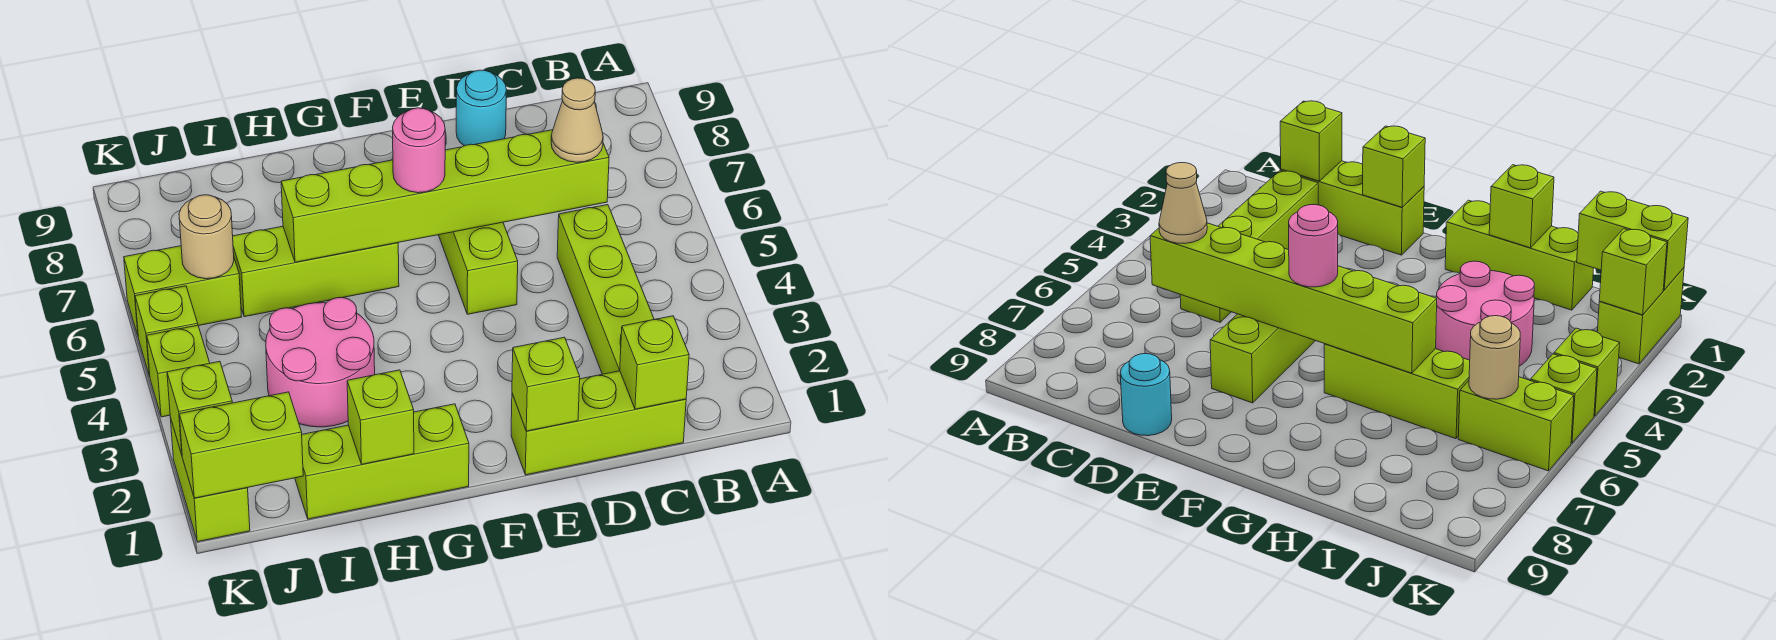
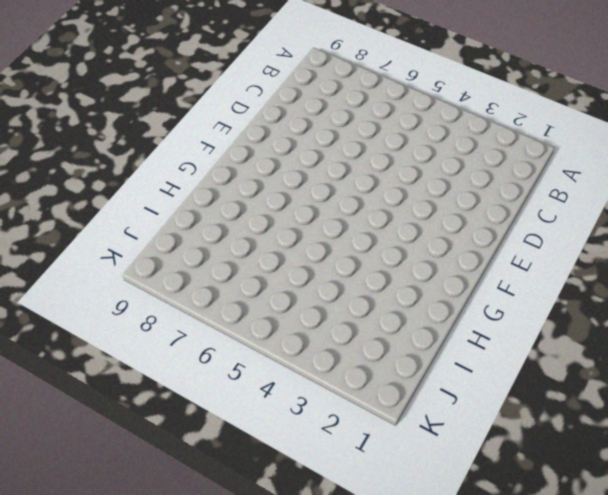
none -> lime 1x3 brick [511,371,686,475]
none -> lime 1x4 brick [557,205,654,374]
none -> cyan 1x1 round brick [456,70,506,146]

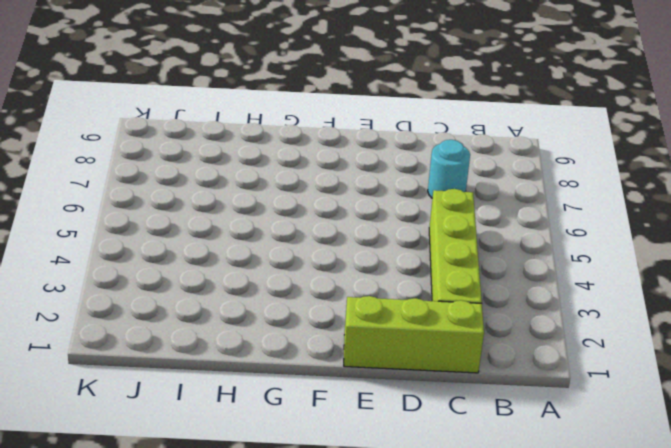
cyan 1x1 round brick [428,140,470,198] -> cyan 1x1 round brick moved to [456,70,506,146]
none -> lime 1x3 brick [439,222,518,314]
none -> lime 1x3 brick [295,404,469,519]
none -> lime 1x3 brick [233,226,399,317]

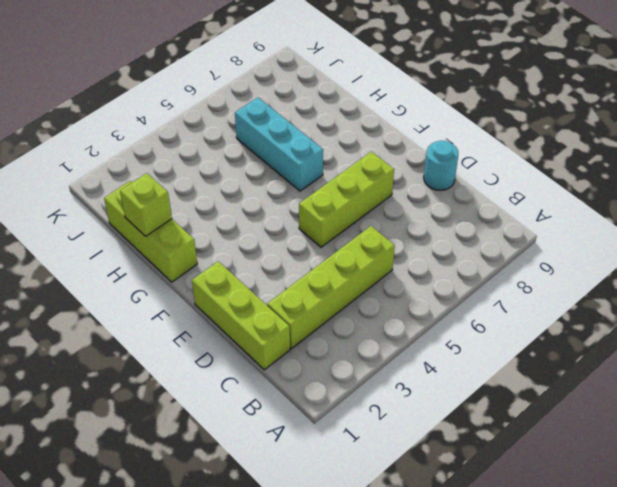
cyan 1x3 brick [235,98,323,191] -> lime 1x3 brick [233,226,399,317]
none -> pink 2x2 round brick [266,298,375,427]
none -> lime 1x2 brick [124,246,242,335]
none -> lime 1x2 brick [170,417,250,542]

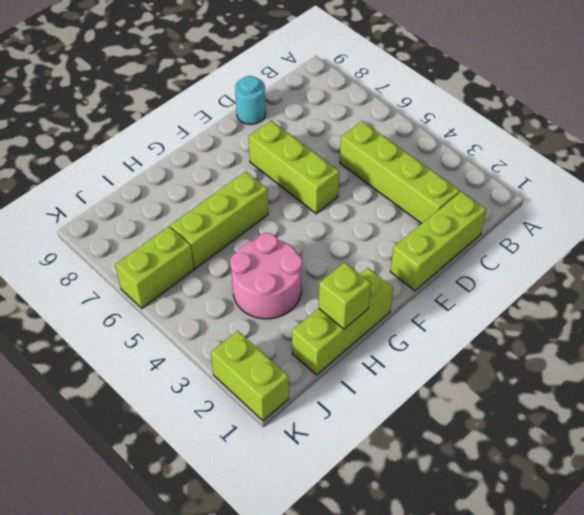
none -> lime 1x1 brick [147,325,210,417]
none -> lime 1x1 brick [135,286,198,377]
none -> lime 1x1 brick [620,316,689,409]

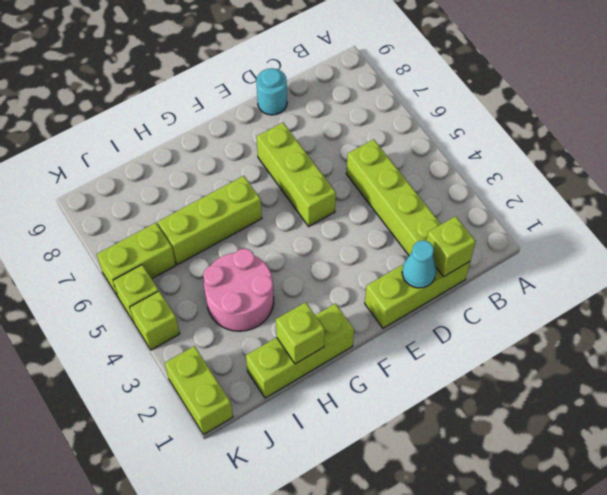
cyan 1x1 cone [402,240,436,288] -> none
none -> lime 1x6 brick [281,130,609,262]
none -> lime 1x1 brick [512,337,580,431]
none -> lime 1x2 brick [179,392,303,498]

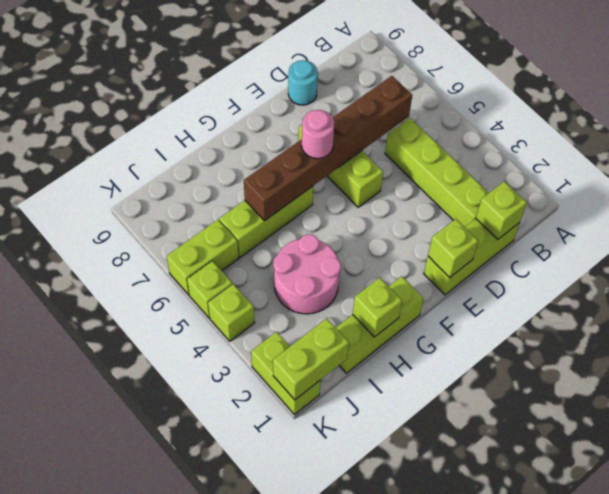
brown 1x6 brick [244,76,412,221] -> lime 1x6 brick [281,130,609,262]
none -> tan 1x1 round brick [179,195,234,279]
none -> lime 1x1 brick [167,361,232,454]
none -> tan 1x1 cone [551,78,603,162]

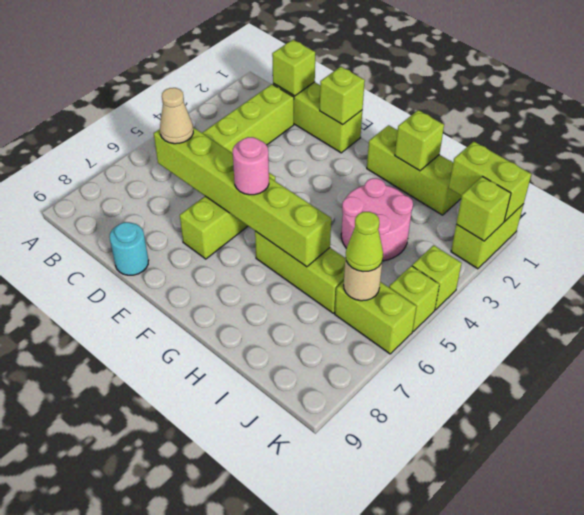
lime 1x1 cone [346,212,383,272] -> none

